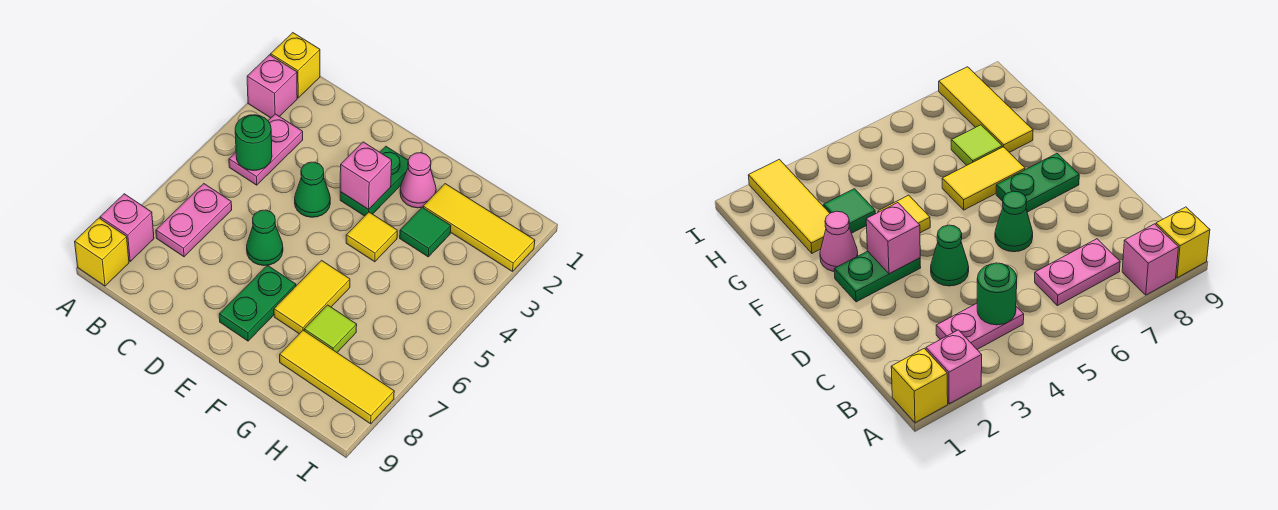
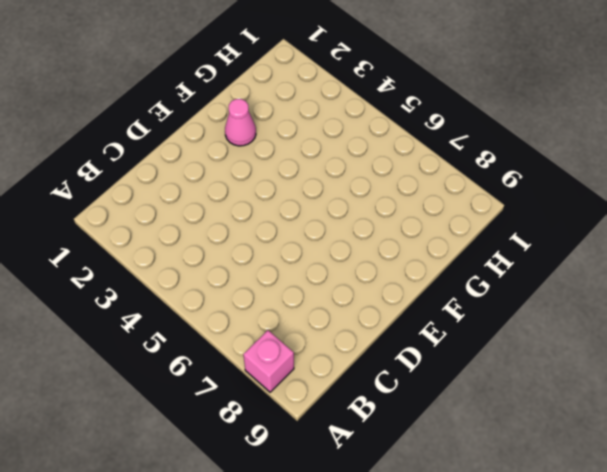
none -> yellow 1x1 brick [271,33,320,98]
none -> pink 1x1 brick [247,55,297,118]
none -> yellow 1x1 brick [75,218,129,286]

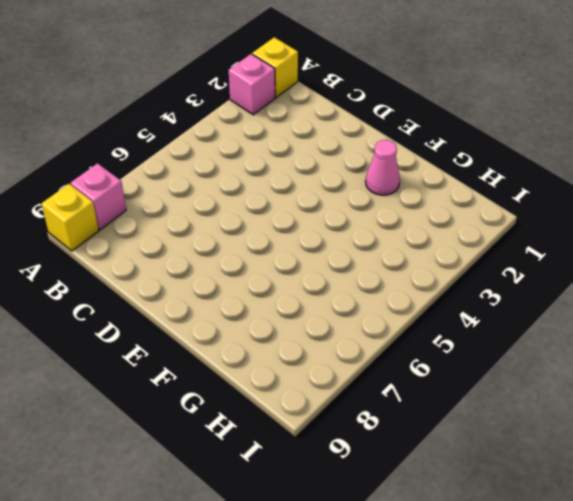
none -> pink 1x2 plate [229,114,303,185]
none -> pink 1x2 plate [156,184,232,257]
none -> green 1x1 cone [295,162,330,217]

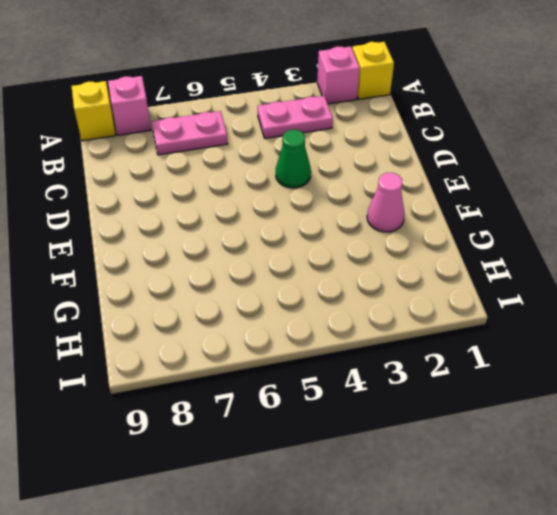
none -> green 1x1 cone [247,210,283,266]
none -> green 1x2 plate [340,146,408,216]
none -> green 1x2 plate [219,265,296,341]

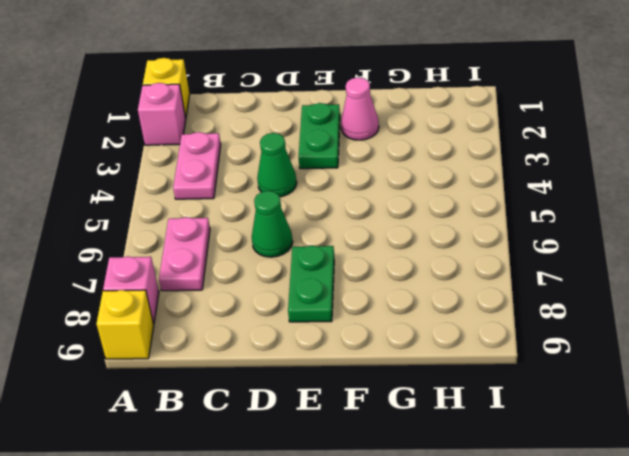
none -> yellow 1x1 tile [346,212,397,262]
none -> yellow 1x2 tile [274,261,350,334]
none -> yellow 1x3 tile [423,184,535,272]

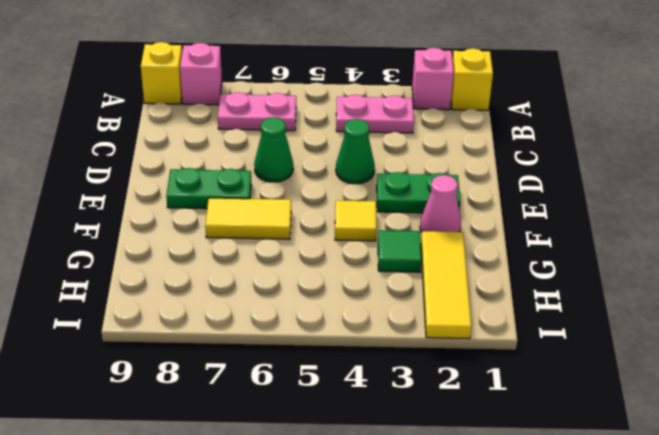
none -> lime 1x1 tile [304,305,357,352]
none -> yellow 1x3 tile [280,330,394,424]
none -> green 1x1 round brick [235,115,272,171]

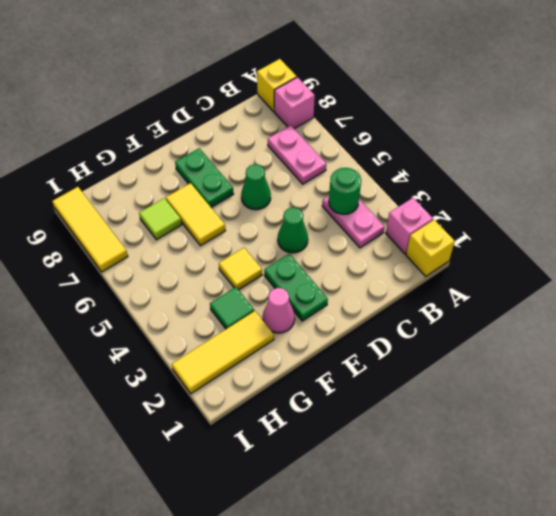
yellow 1x3 tile [52,187,128,272] -> yellow 1x3 tile turned to [280,330,394,424]
none -> pink 1x1 brick [340,142,392,210]

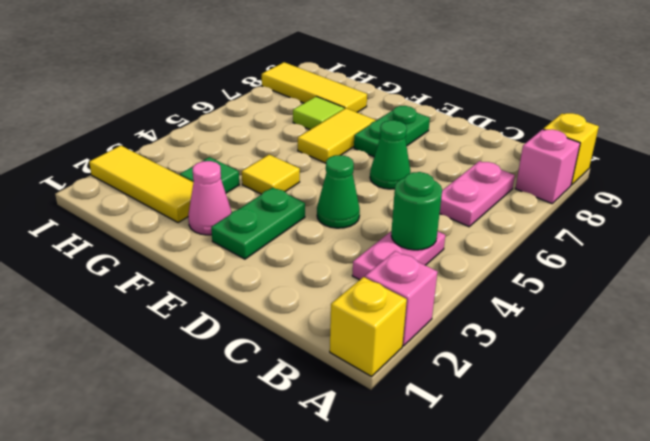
none -> pink 1x1 brick [340,142,392,210]

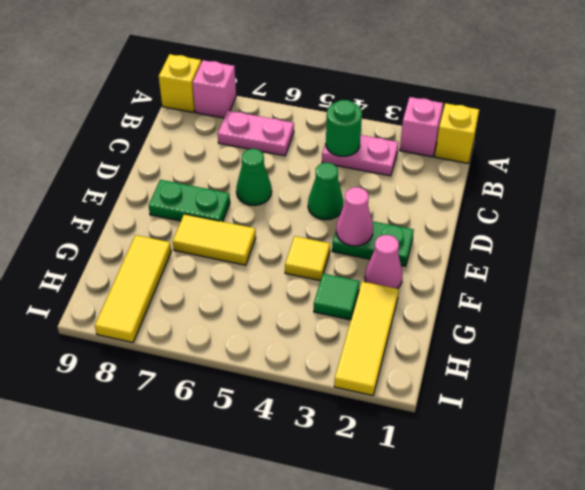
pink 1x1 cone [336,187,373,246] -> pink 1x1 brick [340,142,392,210]
none -> lime 1x1 tile [304,305,357,352]

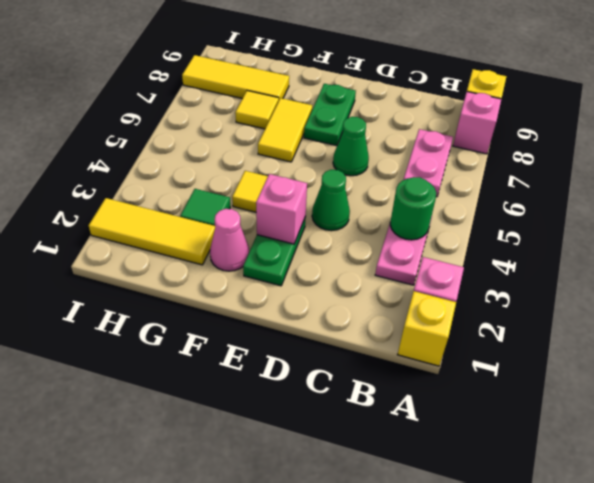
yellow 1x1 tile [235,91,279,129] -> lime 1x1 tile [304,305,357,352]

